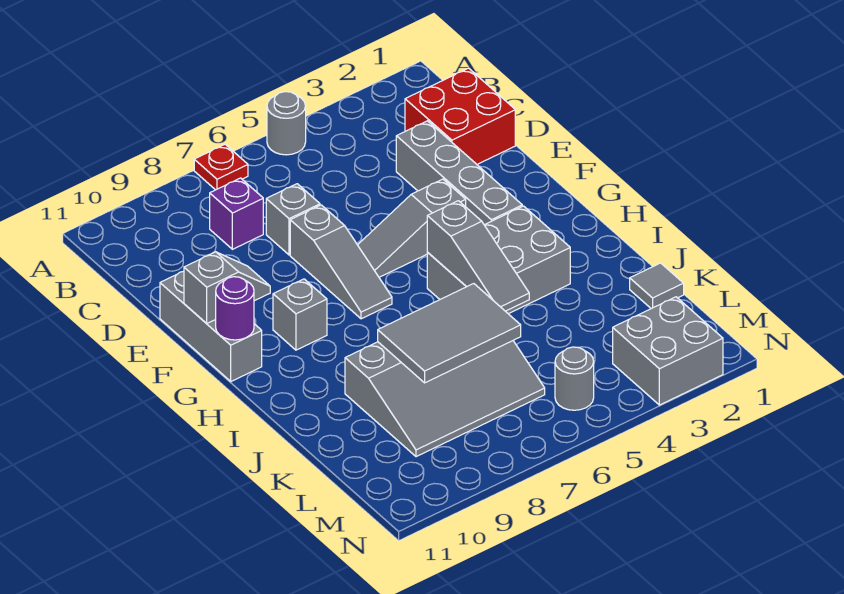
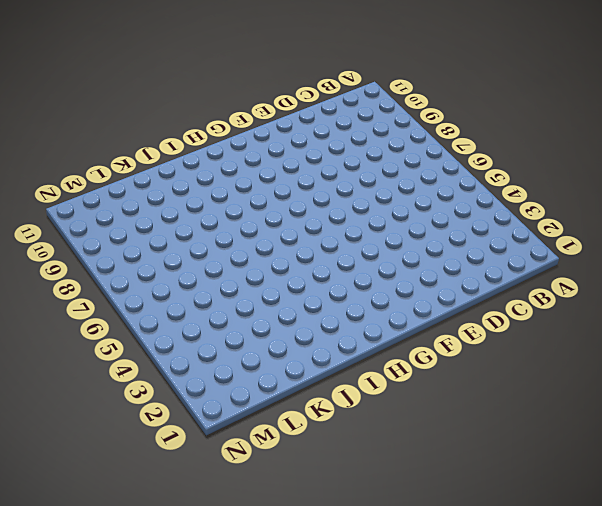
none -> grey 1x1 round brick [267,92,306,155]
none -> red 1x1 plate [194,144,248,190]
none -> red 2x2 brick [405,68,515,164]

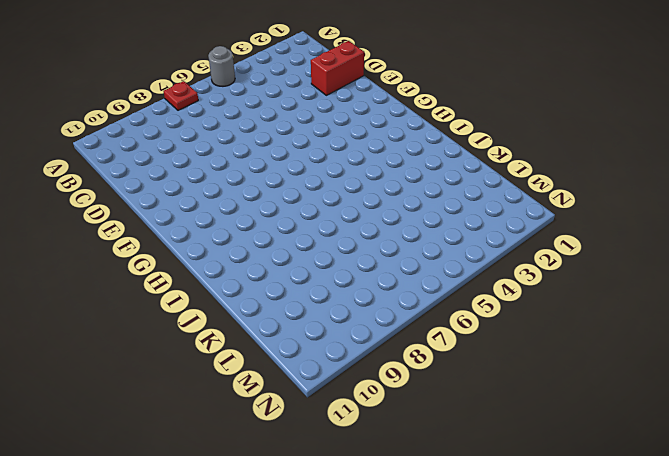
red 1x2 brick [311,41,364,95] -> red 2x2 brick [405,68,515,164]
none -> purple 1x1 brick [210,178,263,249]
none -> grey 1x4 brick [396,121,522,225]
none -> grey 1x1 brick [266,184,320,255]

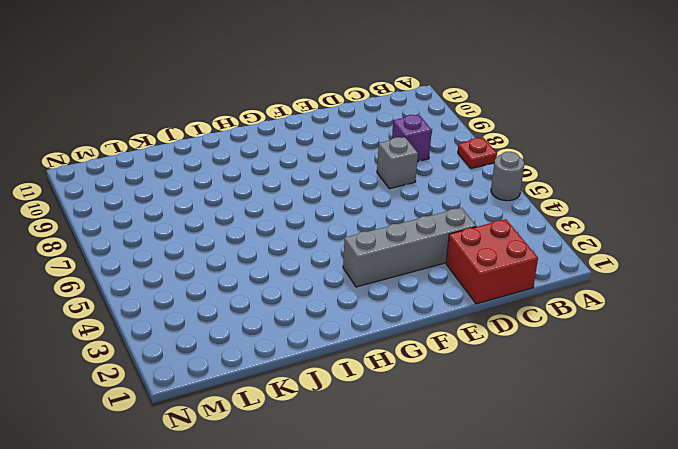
none -> grey 1x3 slope [290,205,392,319]
none -> grey 1x3 brick [160,271,262,381]
none -> grey 1x3 slope [358,179,466,277]

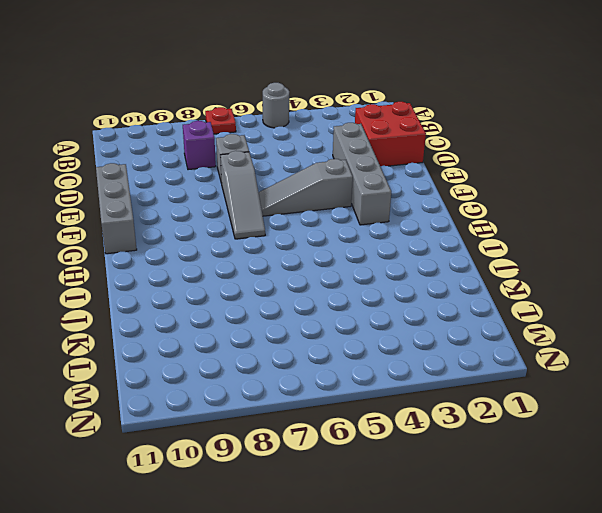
none -> grey 1x1 brick [273,279,327,350]
none -> grey 2x3 brick [427,206,570,314]
none -> grey 3x4 slope [345,341,545,457]

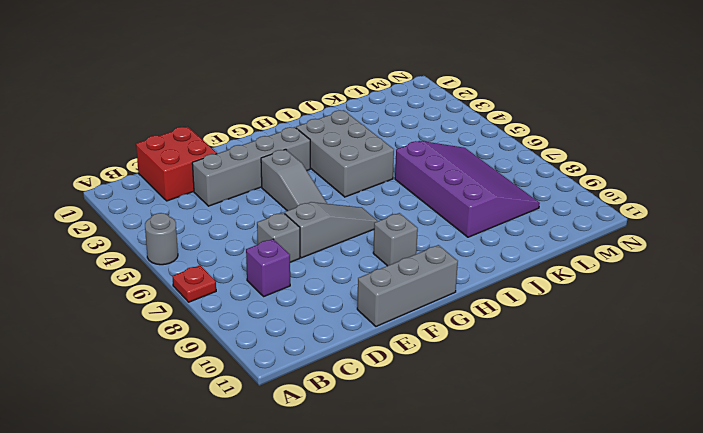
purple 3x4 slope [395,141,540,237] -> grey 3x4 slope [345,341,545,457]
none -> grey 1x1 tile [630,263,684,309]
none -> grey 2x2 brick [613,297,723,405]
none -> grey 1x1 round brick [555,347,594,410]

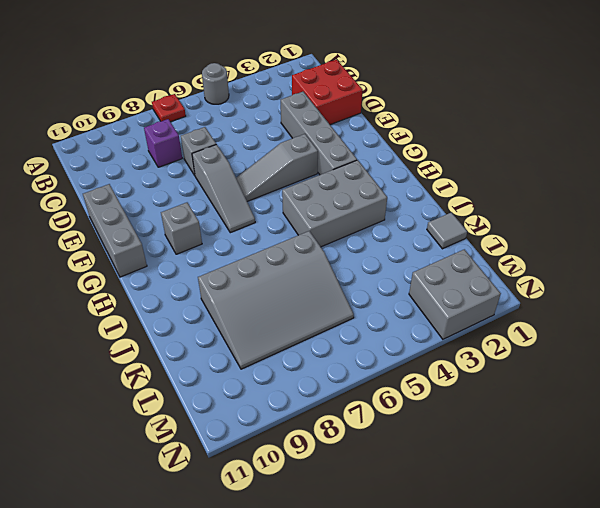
none -> grey 1x1 round brick [555,347,594,410]
none -> grey 1x2 slope [184,252,270,323]
none -> purple 1x1 round brick [216,277,254,340]

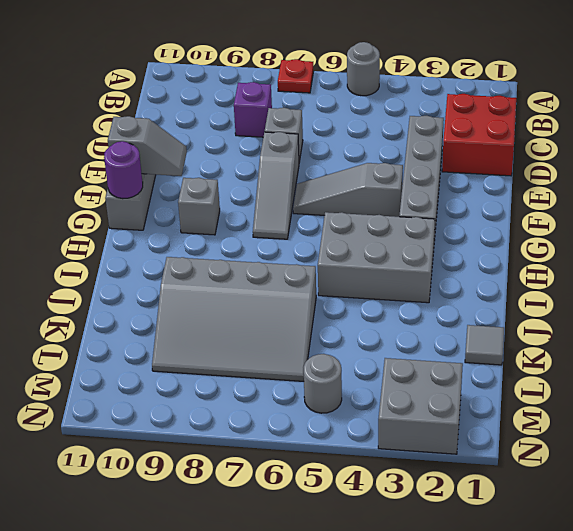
none -> grey 1x3 slope [427,201,529,311]
none -> grey 2x3 tile [378,284,521,383]

